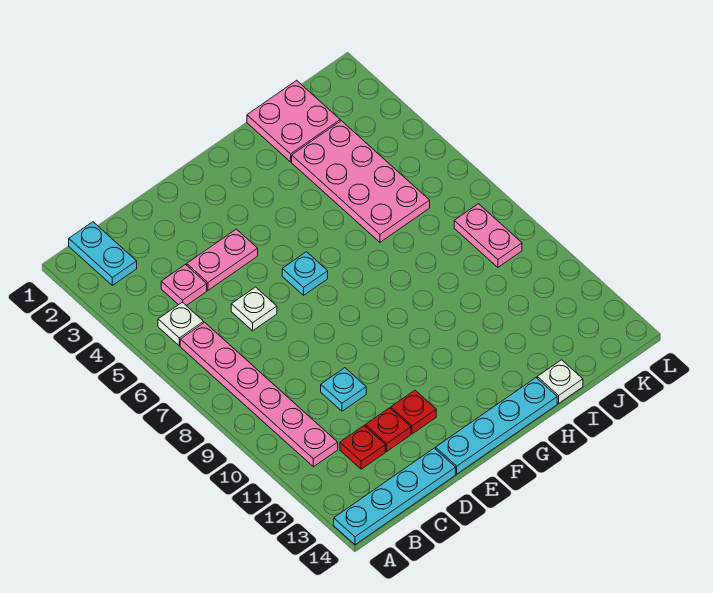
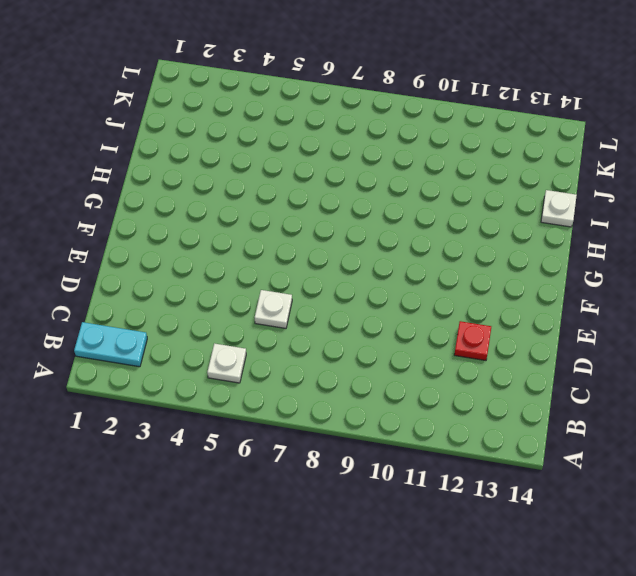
none -> cyan 1x4 plate [334,448,456,545]
none -> pink 1x6 plate [180,322,338,467]
none -> pink 1x1 plate [161,265,207,306]

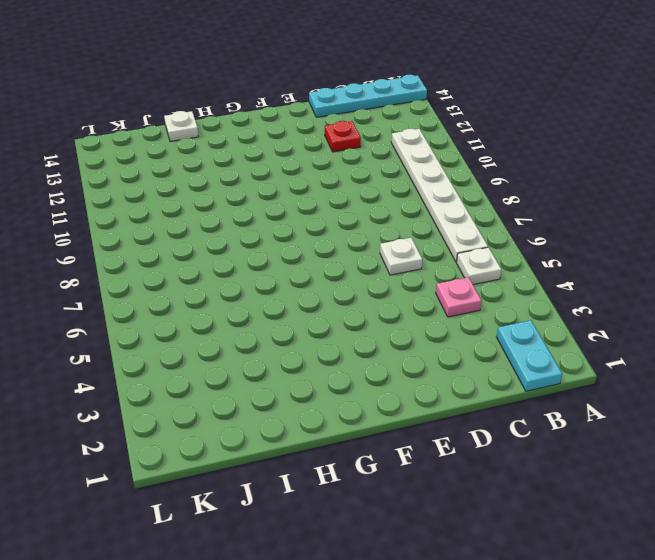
white 1x6 plate [391,129,488,262] -> pink 1x6 plate [180,322,338,467]
none -> red 1x1 plate [340,426,385,469]
none -> pink 1x2 plate [187,229,258,290]
none -> cyan 1x1 plate [321,368,366,411]

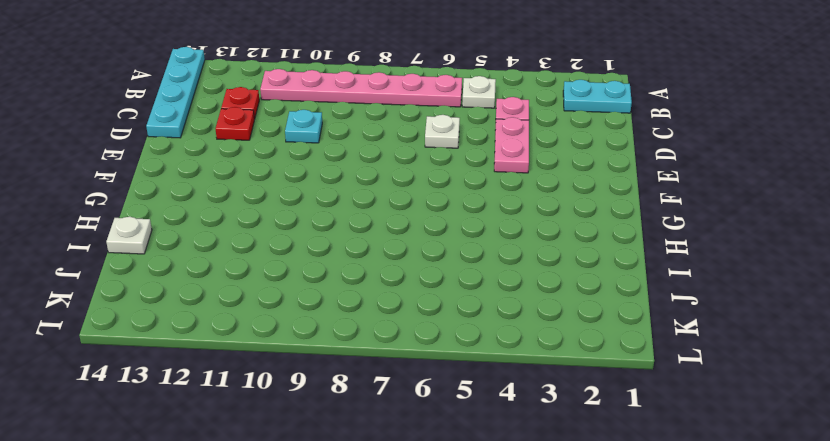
none -> red 1x1 plate [391,390,436,434]
none -> cyan 1x4 plate [436,378,557,474]
none -> cyan 1x1 plate [282,252,328,295]

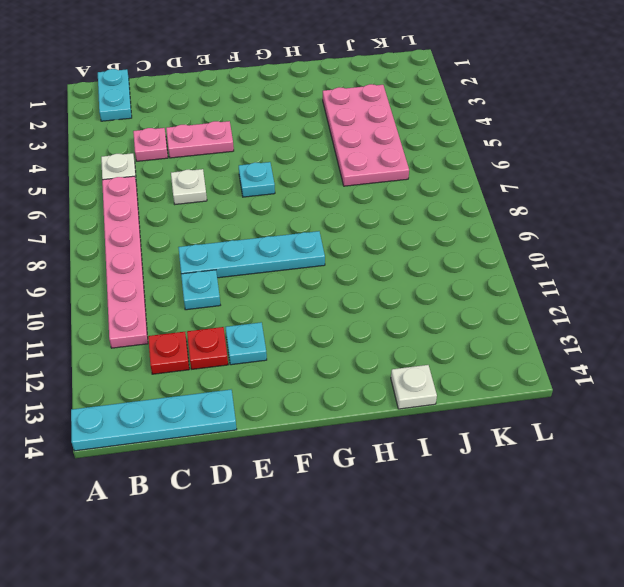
cyan 1x4 plate [178,231,325,278] -> cyan 1x4 plate moved to [436,378,557,474]
cyan 1x1 plate [226,322,267,365] -> red 1x1 plate [391,390,436,434]
none -> pink 2x2 plate [247,80,340,162]
none -> pink 1x2 plate [454,204,522,267]

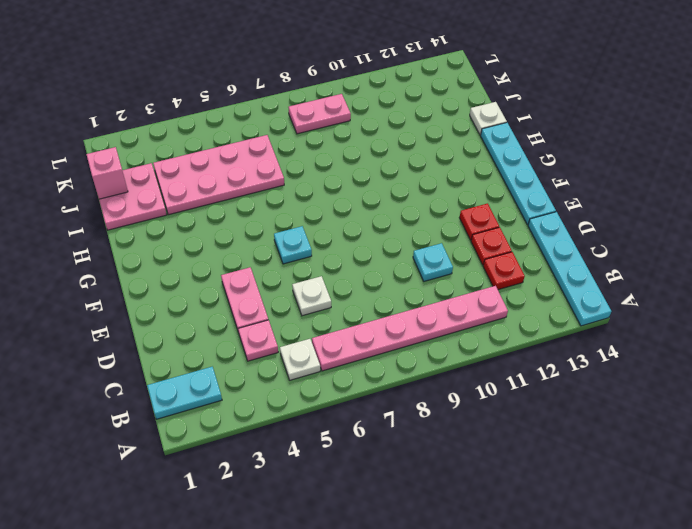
pink 1x1 brick [86,147,128,199] -> none

